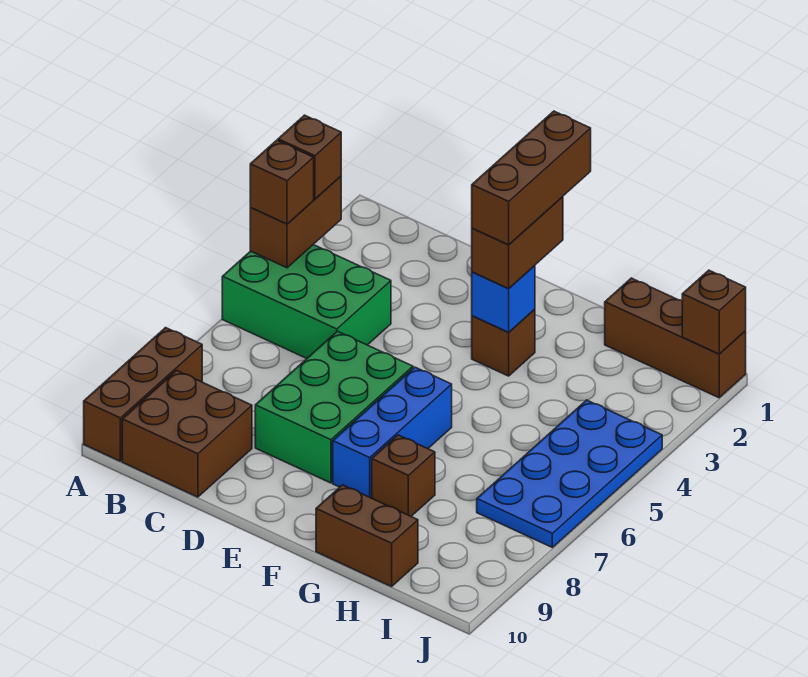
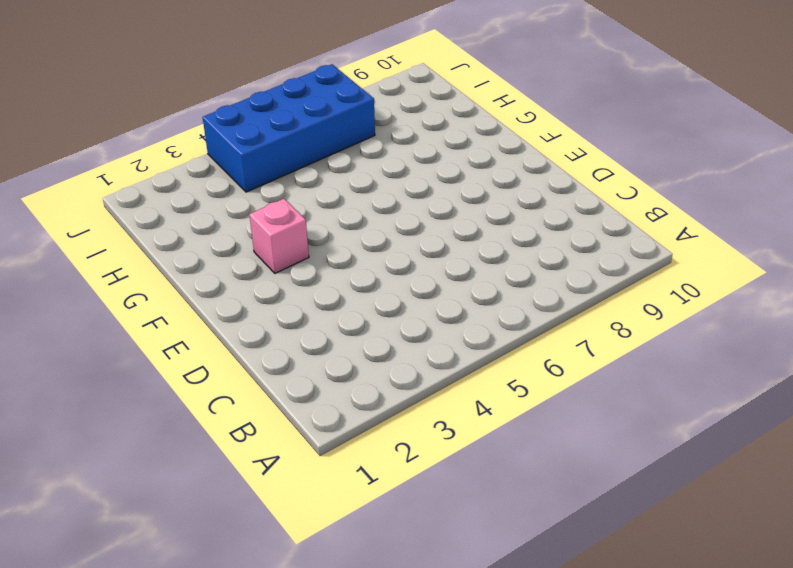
pink 1x1 brick [249,199,309,273] -> brown 1x1 brick [472,309,535,376]
blue 2x4 brick [203,64,375,192] -> blue 2x4 plate [477,400,662,547]
none -> green 2x3 brick [222,245,391,359]
none -> brown 1x3 brick [84,328,202,461]
none -> brown 2x2 brick [122,370,252,497]

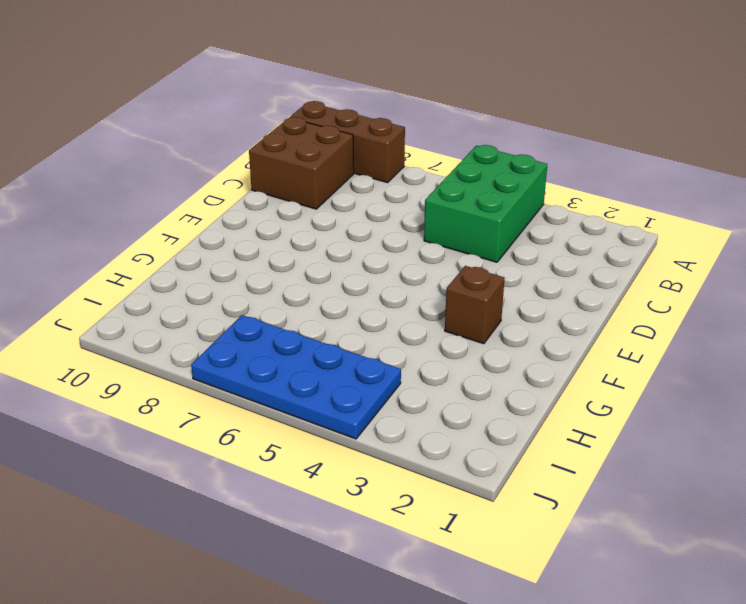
none -> green 2x3 brick [255,331,413,483]
none -> blue 1x3 brick [333,367,452,498]
none -> brown 1x1 brick [372,435,435,516]

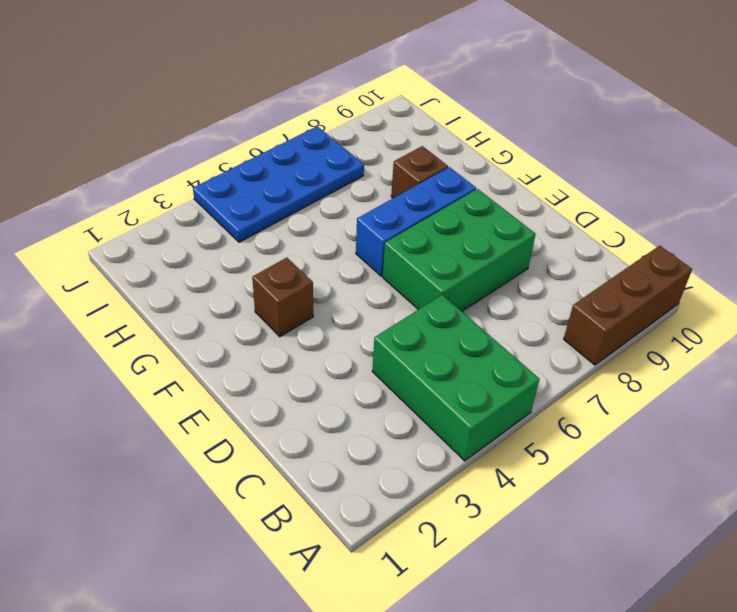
none -> brown 2x2 brick [122,370,252,497]
none -> brown 1x2 brick [316,485,418,587]
none -> brown 1x3 brick [605,278,746,398]

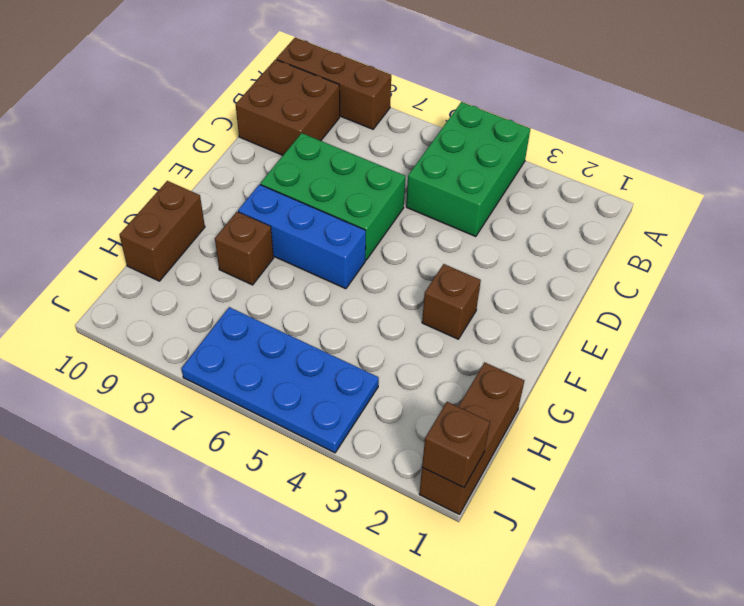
none -> brown 1x2 brick [250,176,341,268]
none -> blue 1x1 brick [472,266,535,332]
none -> brown 1x1 brick [278,115,341,199]

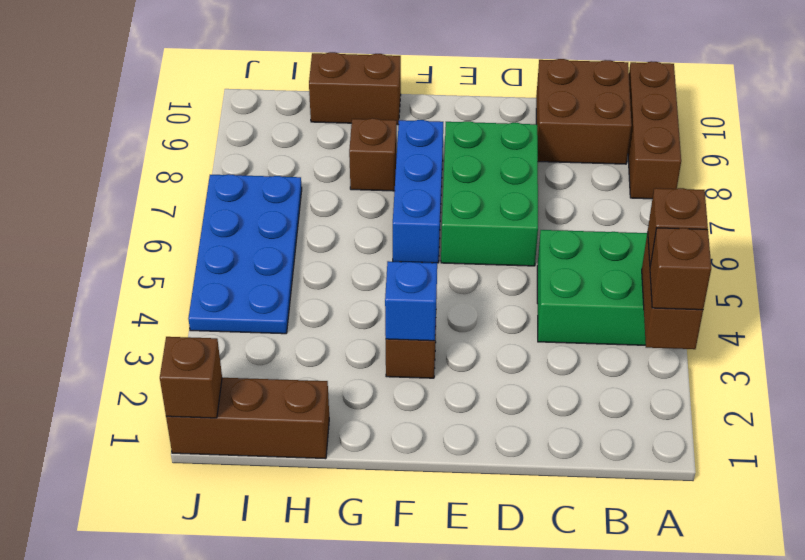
none -> brown 1x2 brick [472,197,563,289]
none -> brown 1x3 brick [472,111,591,245]

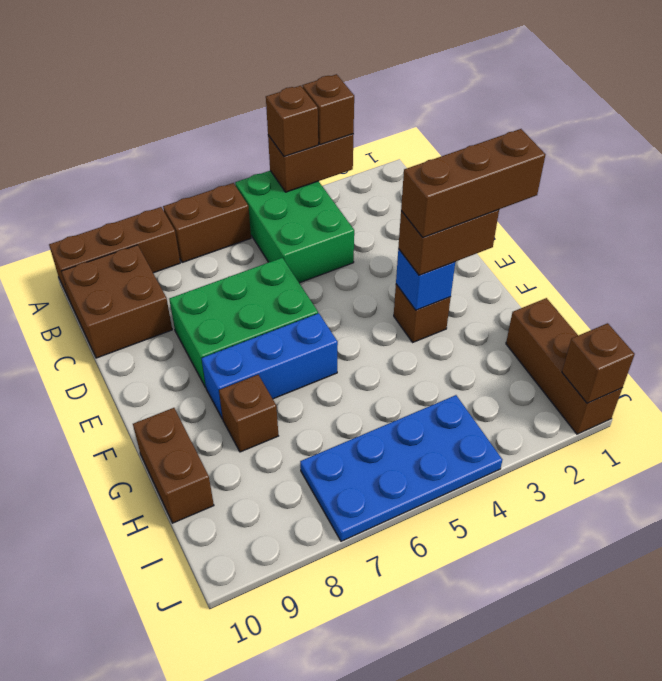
brown 1x2 brick [163,183,251,263] -> none

